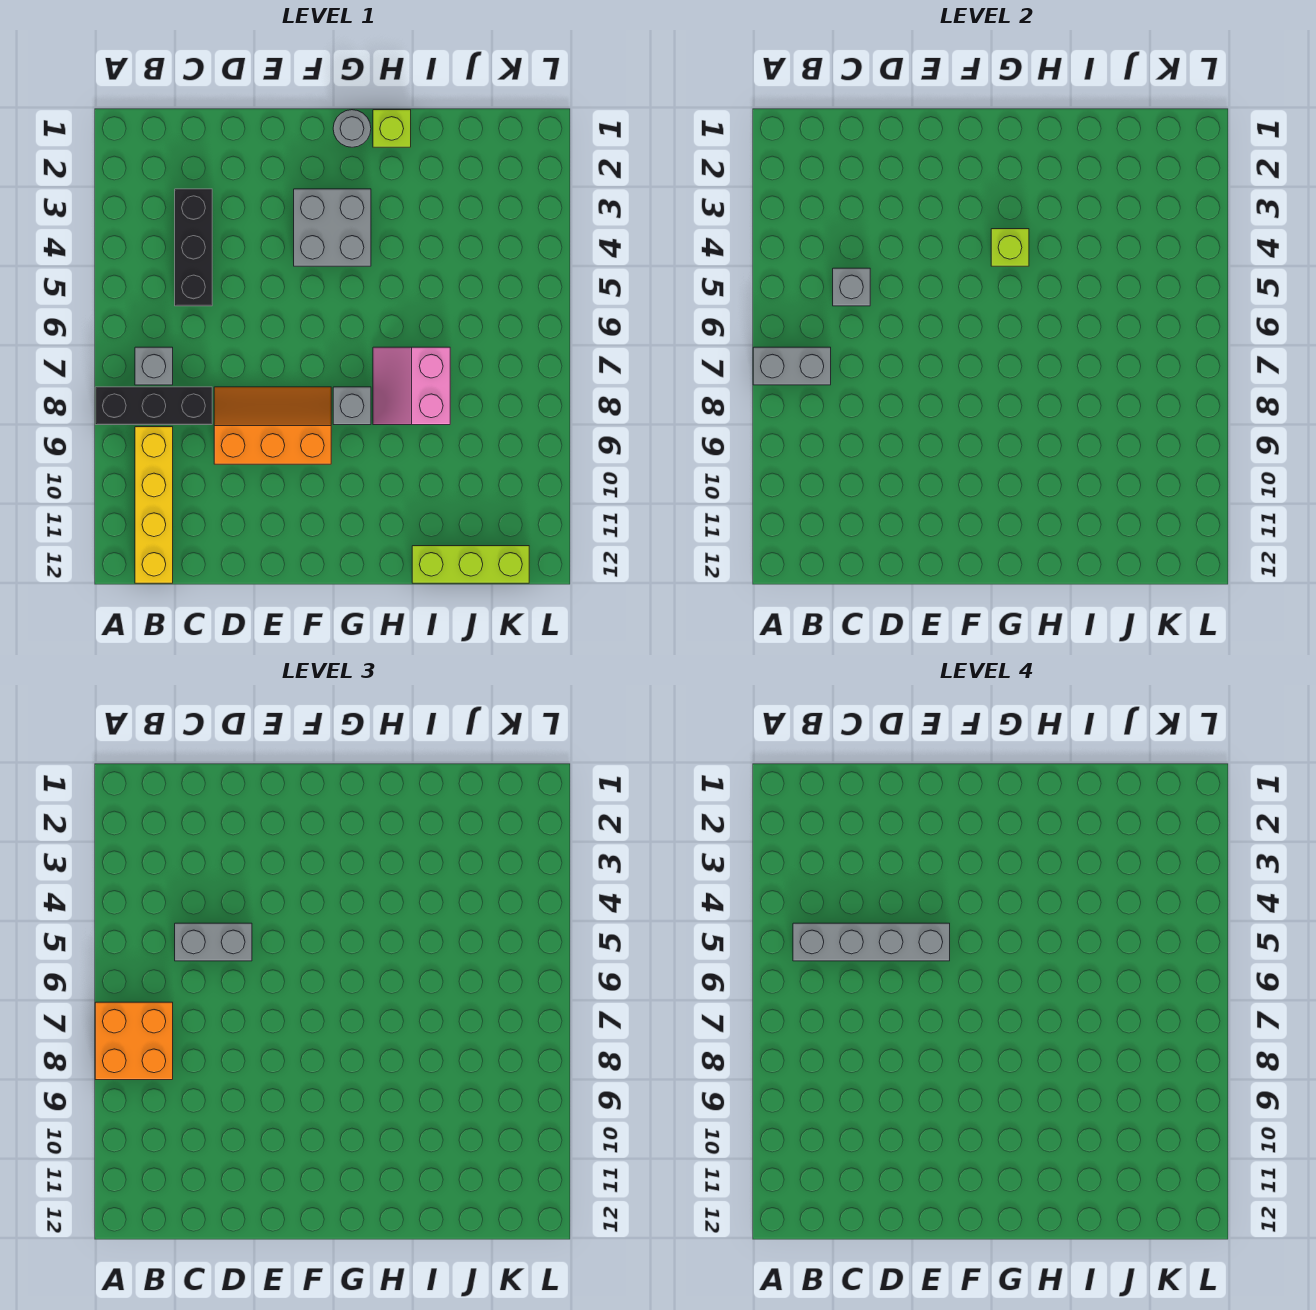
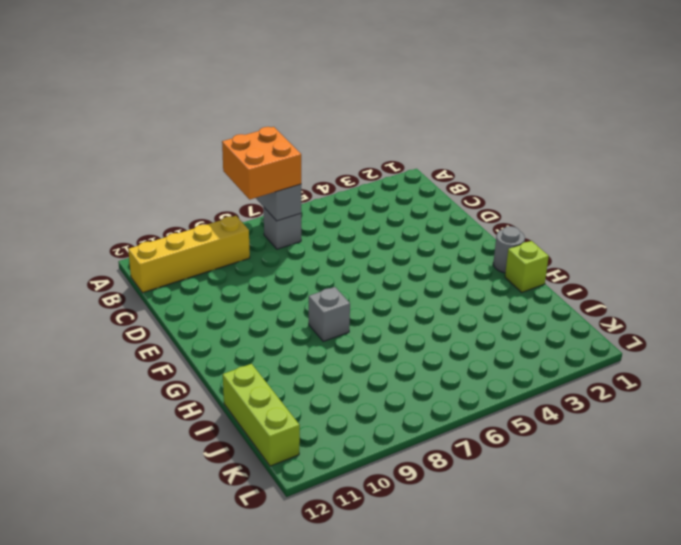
none -> black 1x3 brick [95,387,212,425]
none -> black 1x3 brick [175,189,212,306]
none -> orange 2x3 slope [214,387,331,464]

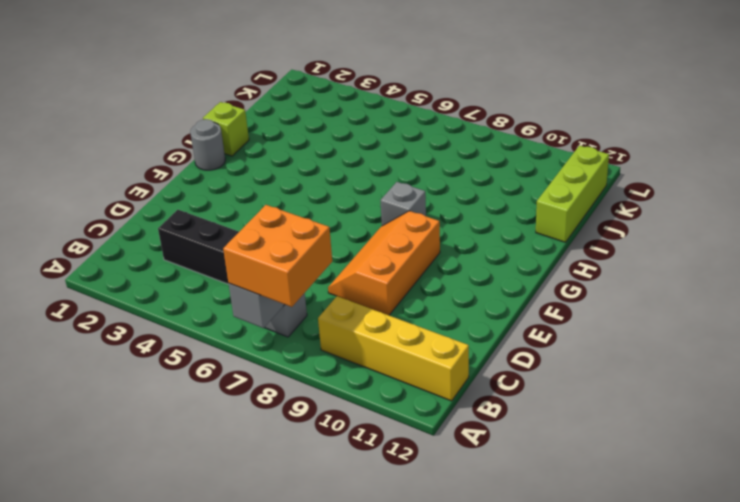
none -> black 1x3 brick [95,387,212,425]
none -> grey 2x2 brick [294,189,371,266]
none -> pink 2x2 slope [373,347,450,425]

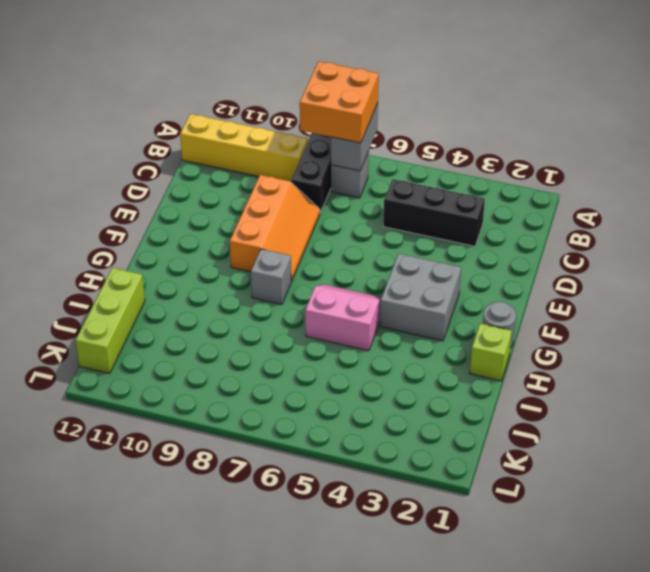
pink 2x2 slope [305,285,381,351] -> pink 2x2 slope moved to [373,347,450,425]
none -> grey 1x1 brick [833,268,870,306]
none -> lime 1x1 brick [991,229,1029,266]
none -> grey 1x2 brick [175,923,252,961]

